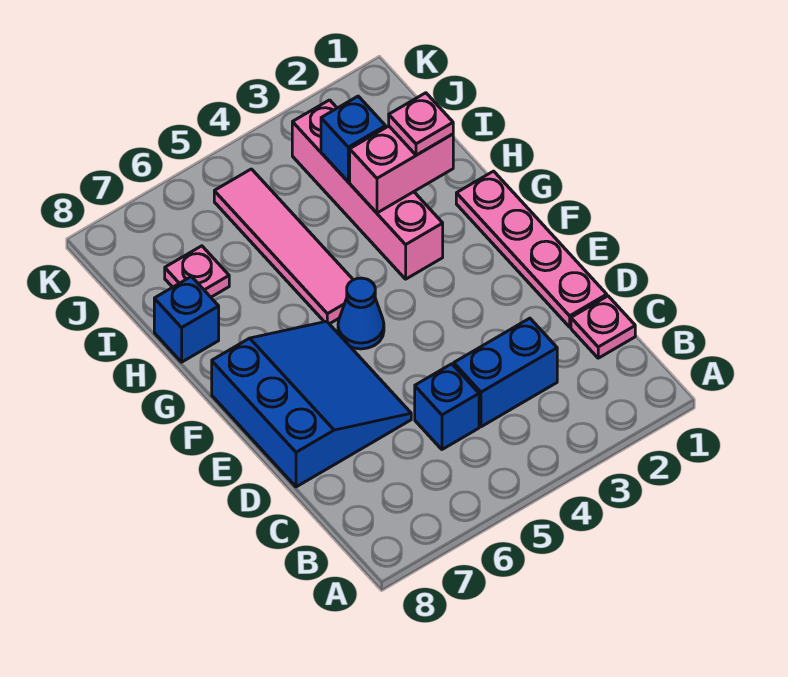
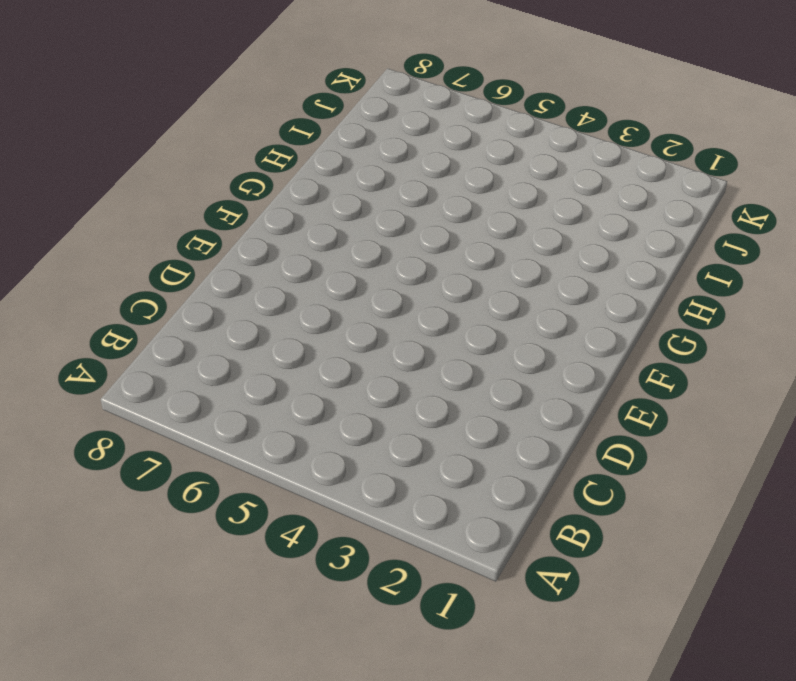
none -> pink 1x1 plate [571,296,635,358]
none -> blue 1x2 brick [454,318,557,427]
none -> blue 1x1 brick [415,364,479,449]

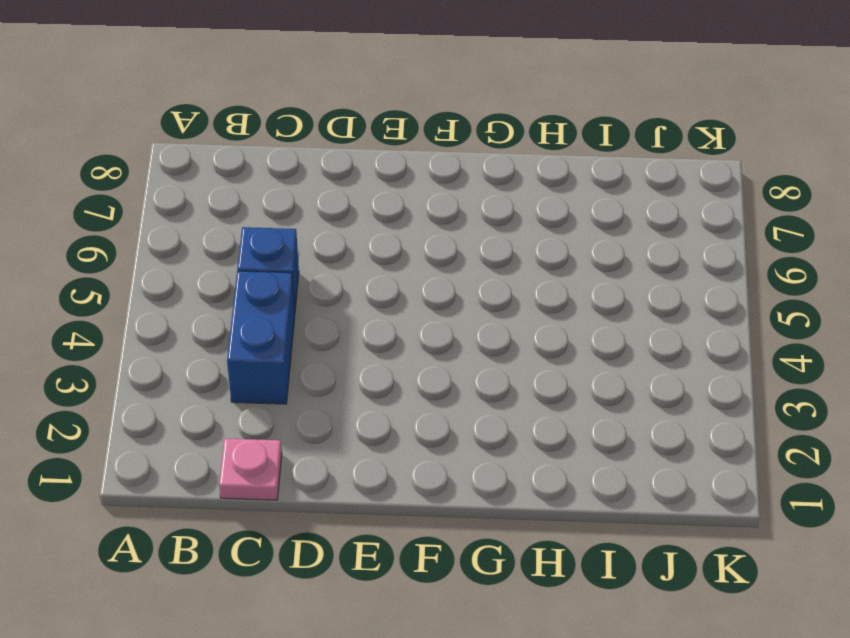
none -> pink 1x4 plate [456,171,607,327]
none -> blue 3x3 slope [212,321,411,487]
none -> blue 1x1 cone [338,278,384,349]

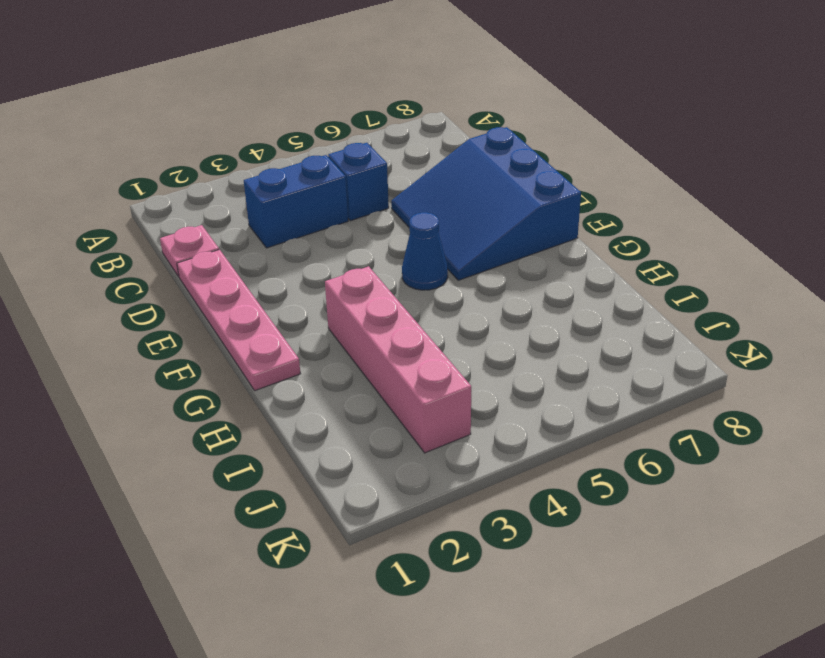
none -> pink 1x4 tile [214,169,353,324]
none -> blue 1x1 brick [154,277,219,362]
none -> pink 1x1 plate [165,246,229,297]

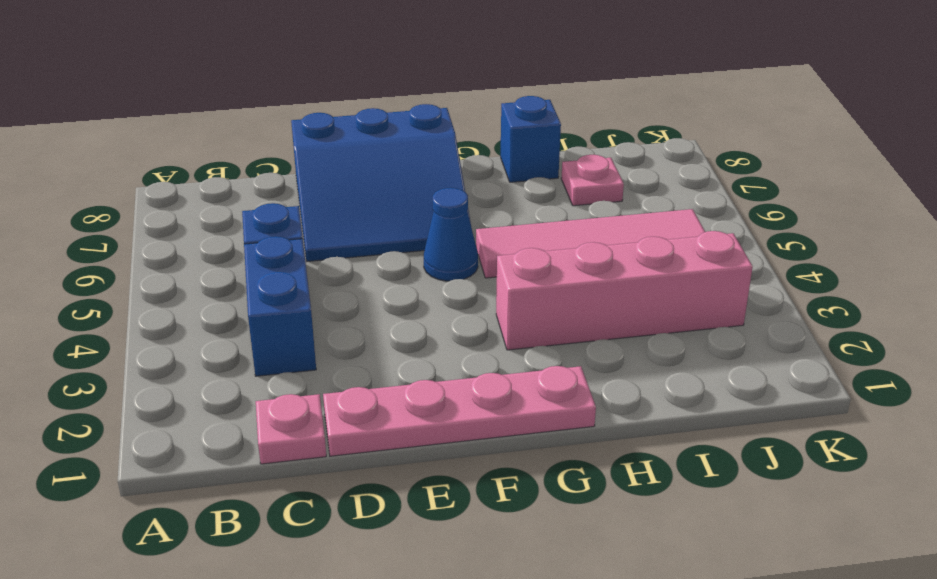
none -> pink 1x2 brick [350,126,453,213]
none -> blue 1x1 brick [321,96,386,182]
none -> pink 1x1 plate [389,93,453,155]

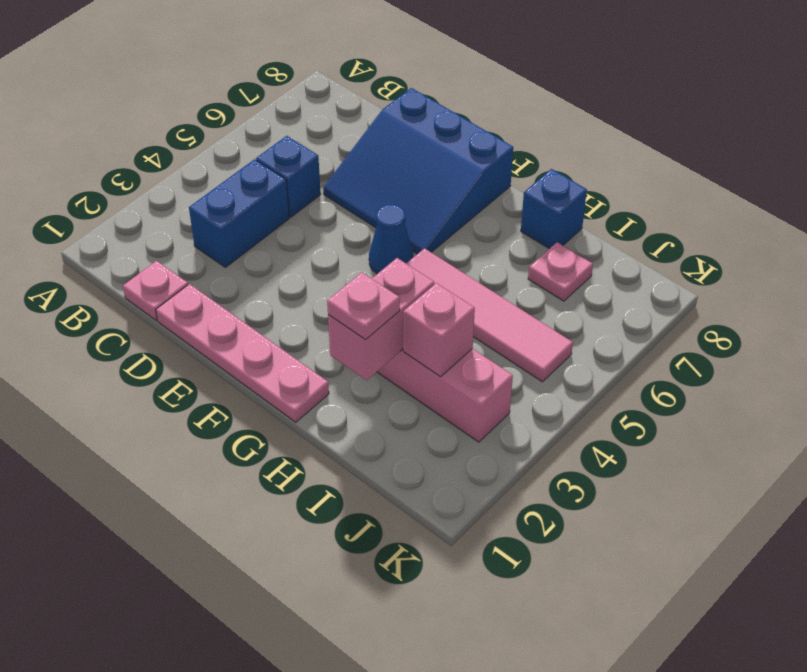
pink 1x1 brick [403,283,475,377] -> blue 1x1 brick [321,96,386,182]

